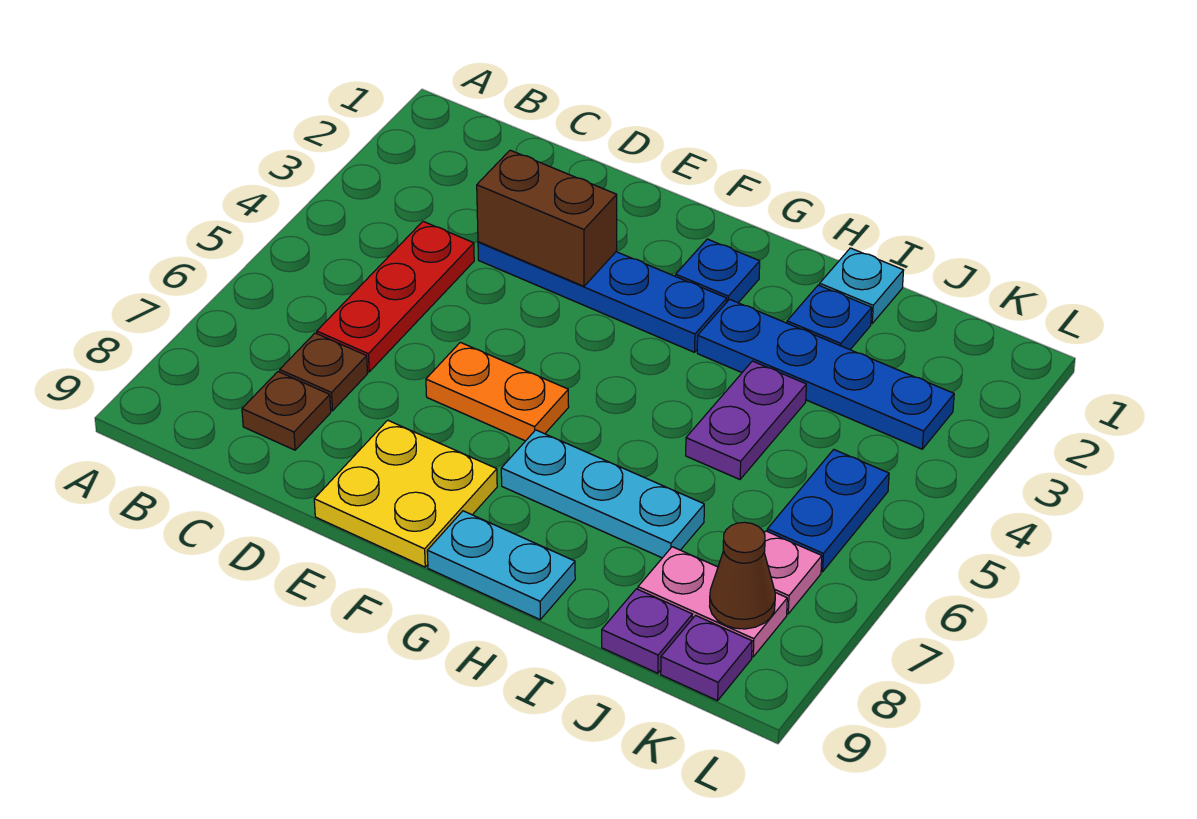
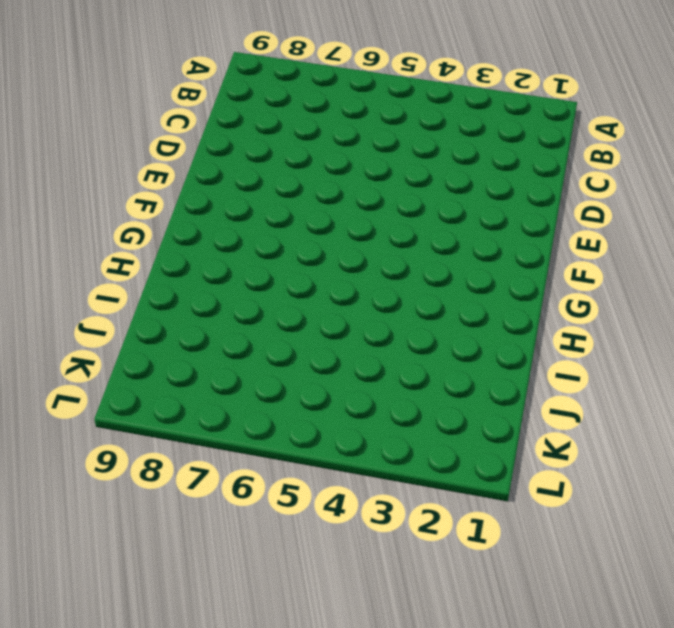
none -> red 1x3 plate [317,221,474,372]
none -> brown 1x1 plate [280,333,368,411]
none -> brown 1x1 plate [242,372,331,450]

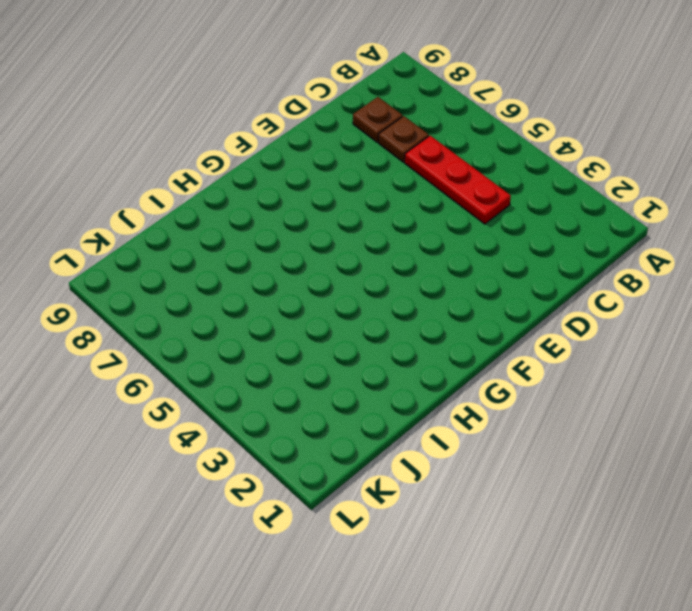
none -> blue 1x4 plate [478,242,727,352]
none -> orange 1x2 plate [426,342,569,441]
none -> yellow 2x2 plate [314,420,497,567]

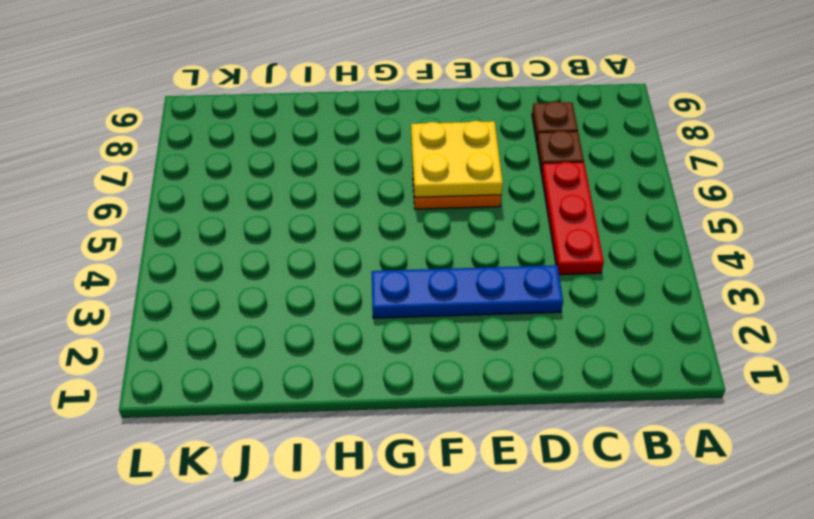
yellow 2x2 plate [411,121,503,197] -> yellow 2x2 plate moved to [314,420,497,567]
none -> blue 1x1 plate [676,239,760,303]
none -> cyan 1x3 plate [501,430,704,558]
none -> cyan 1x2 plate [427,511,575,619]

